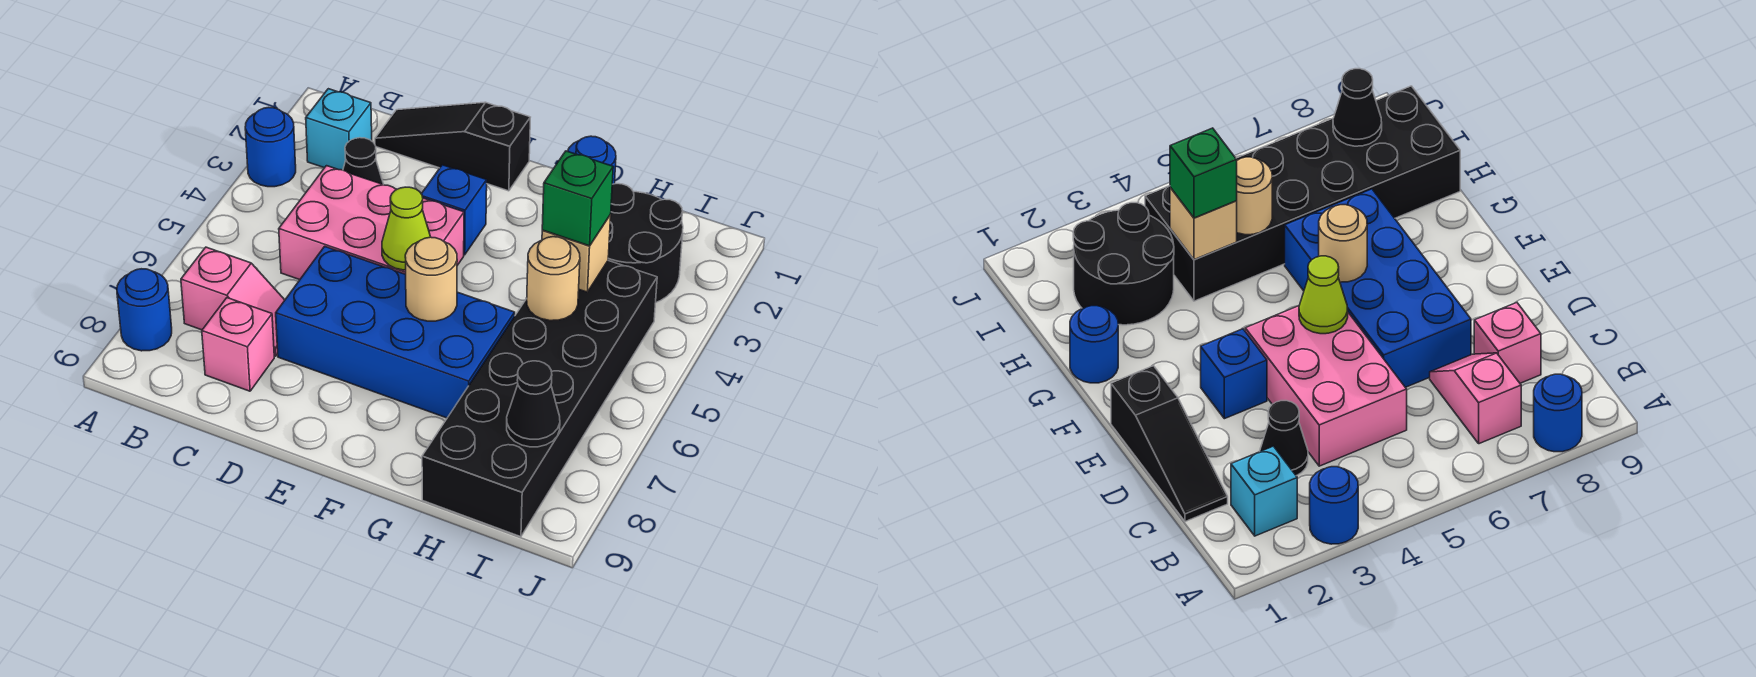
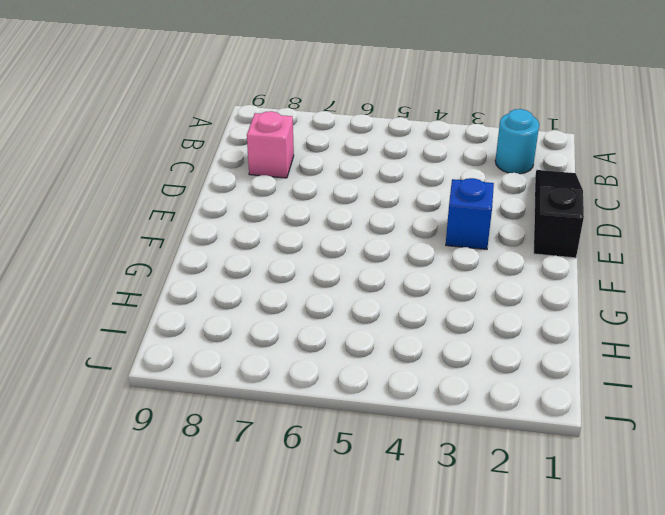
cyan 1x1 round brick [495,109,539,174] -> cyan 1x1 brick [306,89,372,170]
none -> blue 1x1 round brick [245,107,296,187]
none -> blue 1x1 round brick [117,269,172,351]
none -> pink 1x2 slope [181,247,285,356]

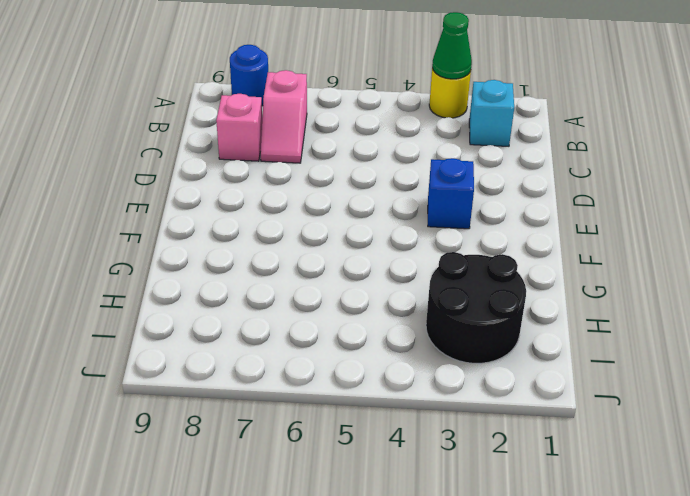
yellow 1x1 round brick [429,68,471,118] -> blue 1x1 round brick [245,107,296,187]
green 1x1 cone [432,12,472,79] -> none
none -> black 1x3 slope [375,102,530,191]
none -> black 1x1 cone [343,138,384,185]
none -> pink 2x3 brick [279,166,464,280]

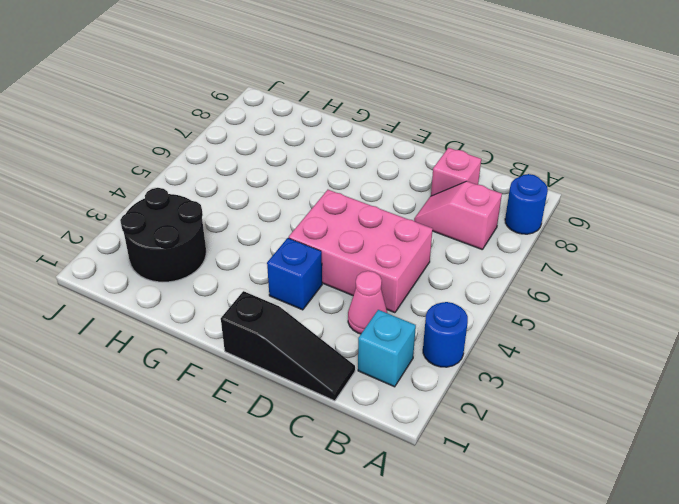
pink 1x1 cone [348,271,387,334] -> black 1x1 cone [343,138,384,185]
none -> blue 2x4 brick [276,246,515,418]
none -> blue 1x1 round brick [568,136,616,184]
none -> black 2x6 brick [422,261,657,537]

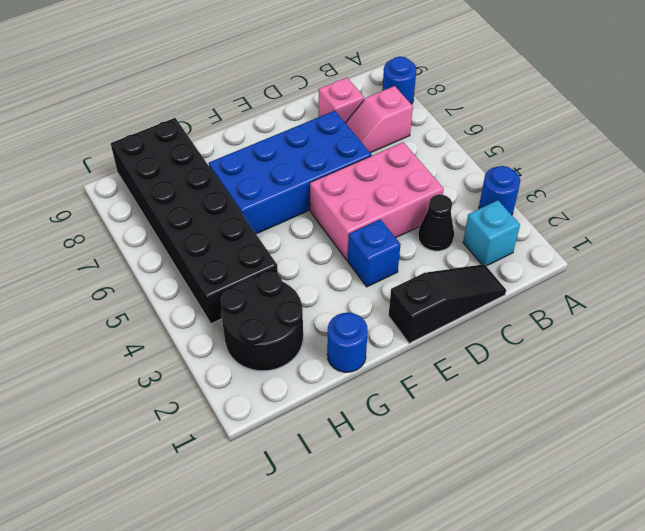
none -> lime 1x1 cone [382,187,430,270]
none -> tan 1x1 round brick [405,237,457,321]
none -> tan 1x1 brick [542,215,611,292]

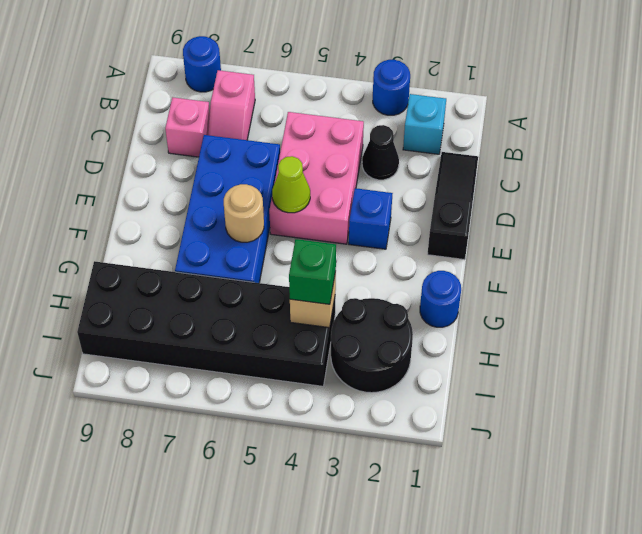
none -> tan 1x1 round brick [527,237,580,321]
none -> black 1x1 cone [507,361,560,447]

